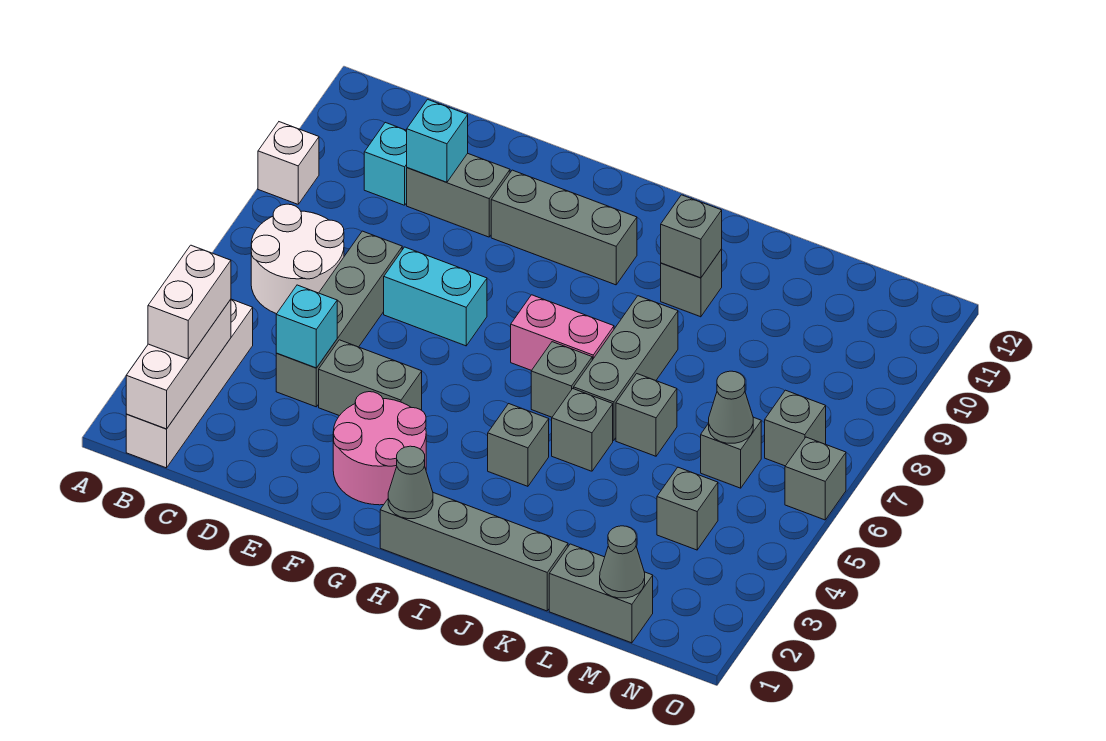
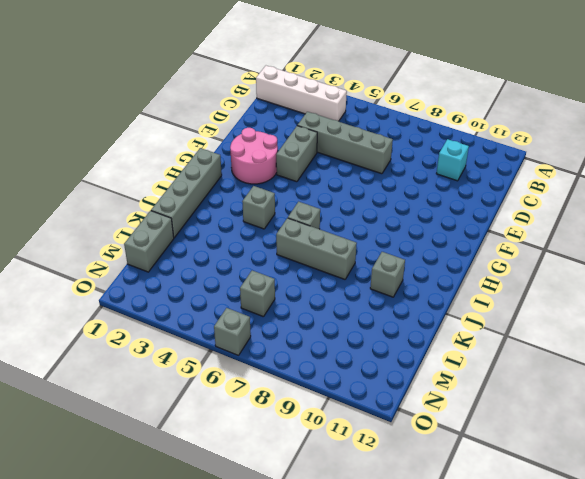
none -> white 1x1 brick [258,122,319,204]
none -> white 2x2 round brick [251,204,344,314]
none -> grey 1x2 brick [407,153,510,237]
none -> cyan 1x2 brick [384,247,487,346]

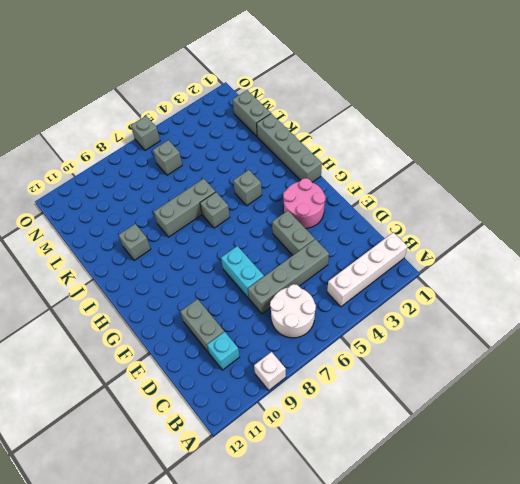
none -> grey 1x3 brick [491,170,637,285]
none -> pink 1x2 brick [511,295,614,371]
none -> grey 1x1 brick [552,389,613,471]
none -> grey 1x1 brick [616,374,677,456]

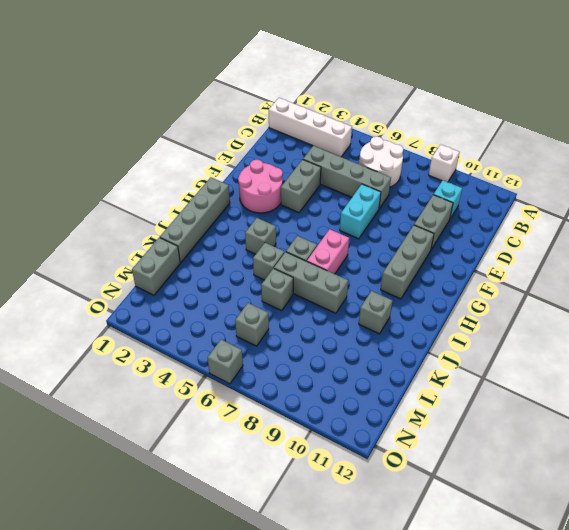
none -> grey 1x1 brick [657,467,718,550]
none -> grey 1x1 brick [765,390,826,466]
none -> white 1x3 brick [126,299,231,429]
none -> cyan 1x1 brick [276,285,337,368]

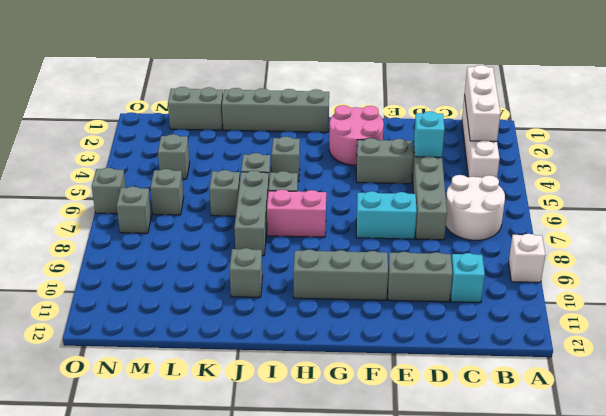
none -> cyan 1x1 brick [407,99,468,182]
none -> grey 1x1 cone [388,446,433,519]
none -> grey 1x1 brick [661,195,722,278]
none -> grey 1x1 cone [600,526,645,598]

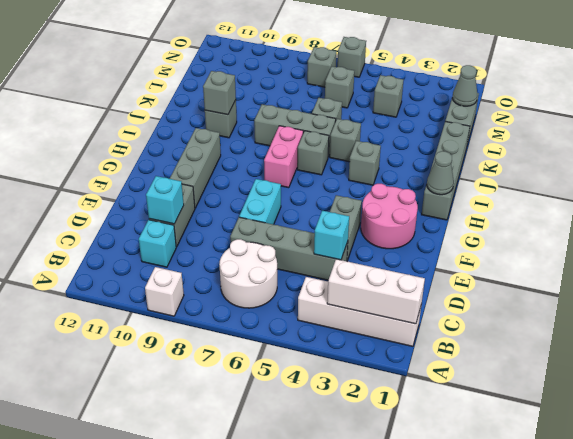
none -> grey 1x1 cone [709,371,753,443]
none -> white 1x2 brick [148,245,231,359]

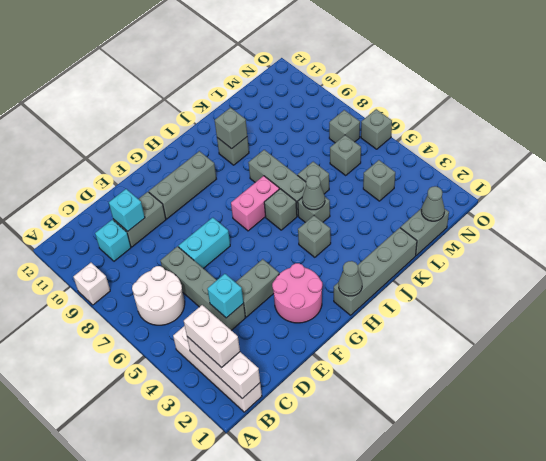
grey 1x1 cone [302,175,325,210] -> grey 1x1 cone moved to [709,371,753,443]

